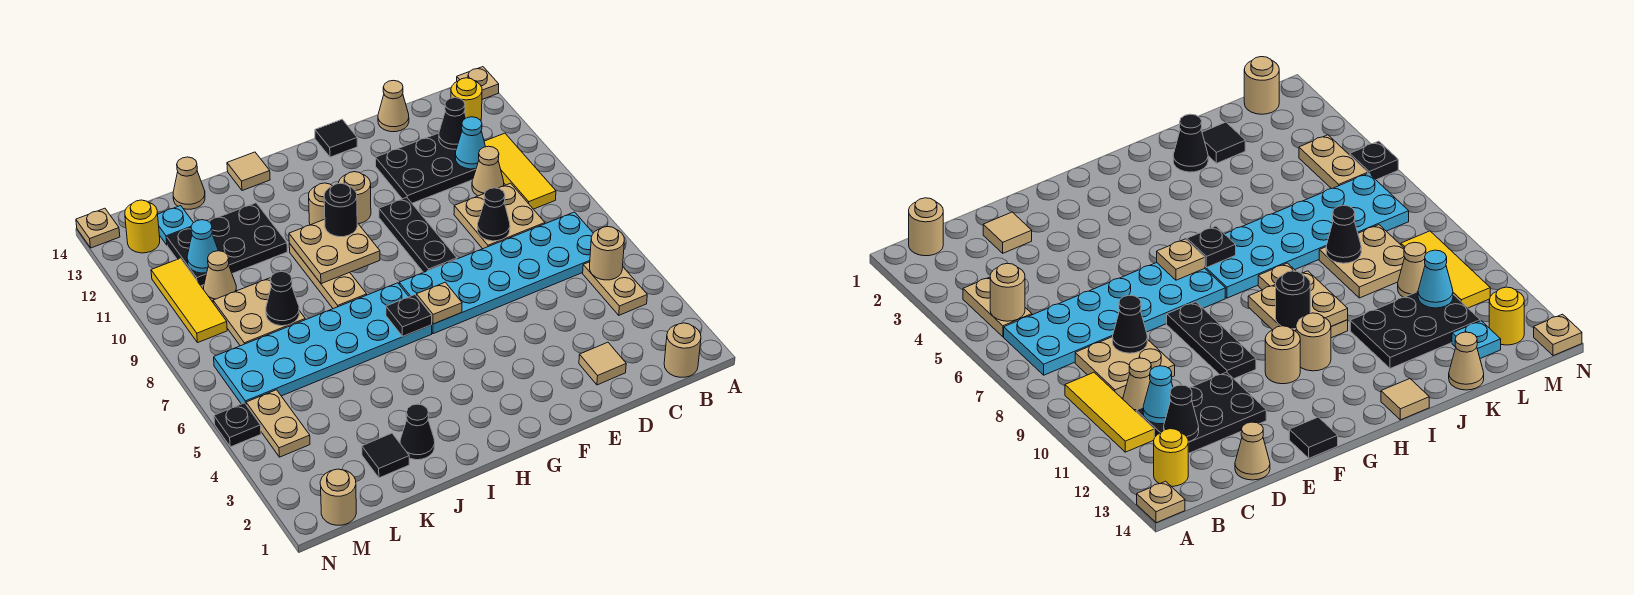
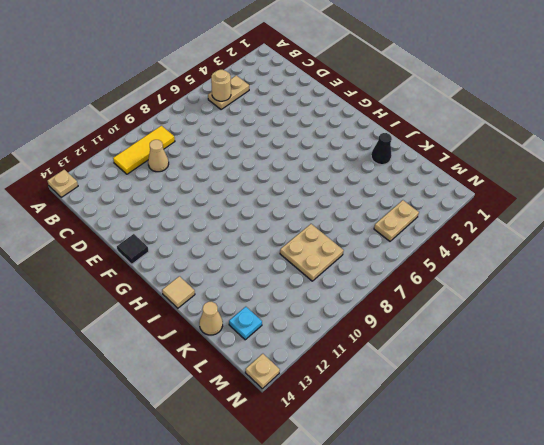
none -> tan 1x1 round brick [664,323,701,377]
none -> cyan 2x6 plate [399,212,593,334]
none -> yellow 1x1 round brick [451,78,482,120]
none -> tan 2x2 plate [454,183,545,249]

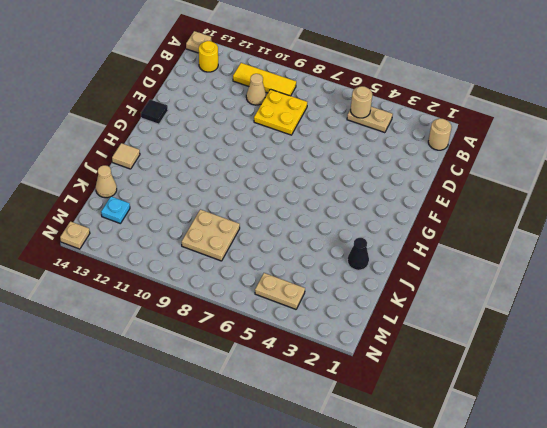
yellow 2x2 plate [254,89,307,135] -> tan 2x2 plate [454,183,545,249]
none -> cyan 2x6 plate [399,212,593,334]
none -> black 2x3 plate [376,133,476,203]
none -> tan 1x1 tile [579,342,626,385]
none -> tan 1x1 cone [378,80,409,132]

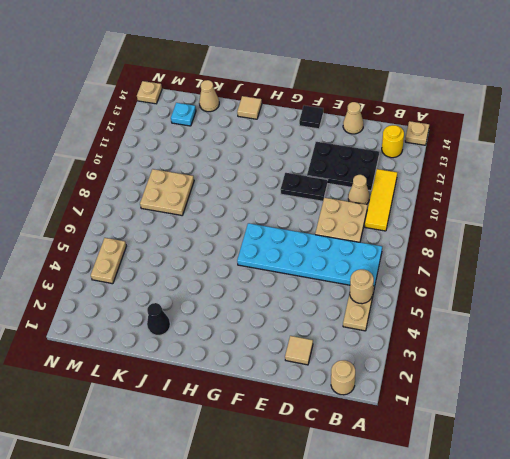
black 1x2 plate [280,173,327,201] -> black 1x3 plate [379,197,457,272]
none -> tan 1x1 round brick [338,172,371,224]
none -> cyan 2x6 plate [214,283,432,404]
none -> tan 1x1 round brick [309,183,332,225]
none -> tan 1x3 plate [289,243,367,309]

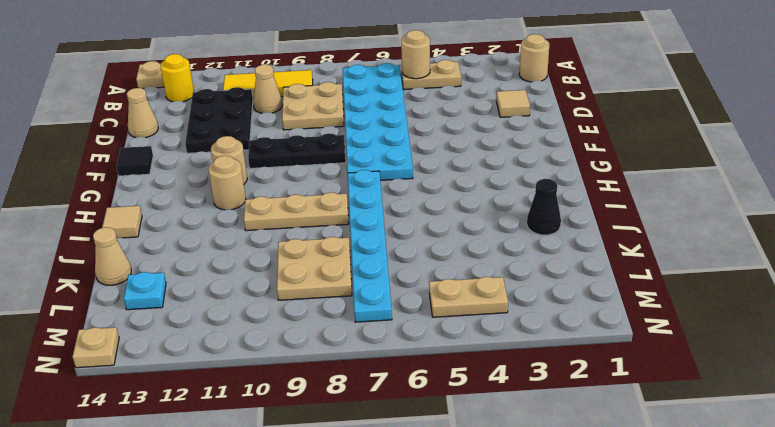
cyan 1x6 plate [348,170,392,322] -> cyan 2x6 plate [214,283,432,404]
none -> black 2x3 plate [167,203,287,286]
none -> black 1x1 tile [362,433,409,478]
none -> tan 1x1 cone [204,251,237,302]
none -> tan 1x1 round brick [320,469,356,525]

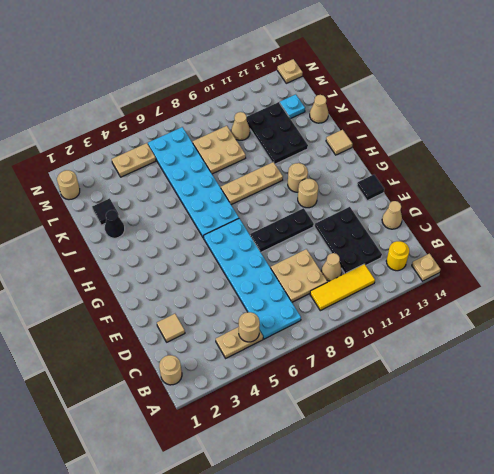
none -> yellow 1x3 tile [151,258,227,343]
none -> yellow 1x1 round brick [125,200,160,253]
none -> black 1x1 plate [214,403,261,447]
none -> cyan 1x1 cone [455,117,485,169]

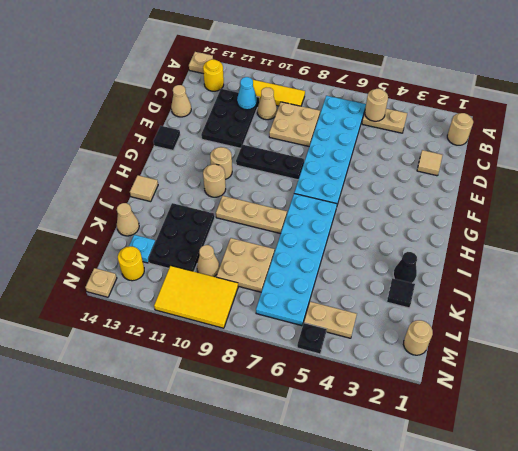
yellow 2x3 tile [154,266,238,328] -> yellow 1x3 tile [151,258,227,343]
none -> black 1x1 cone [439,98,466,149]
none -> black 1x1 cone [477,188,510,241]
none -> tan 1x1 plate [417,282,462,324]
none -> black 1x1 plate [386,295,432,336]

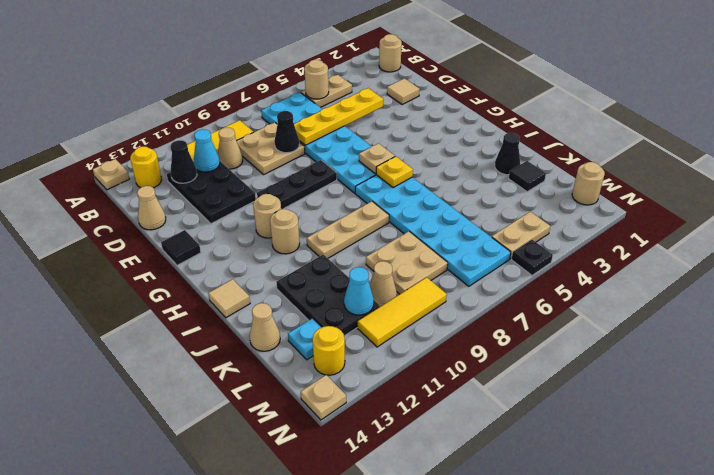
yellow 1x4 plate [294,88,383,145] -> none
yellow 1x1 plate [376,156,413,188] -> black 1x1 plate [386,295,432,336]
none -> tan 2x2 plate [289,219,380,284]
none -> black 1x1 cone [266,271,299,326]
none -> black 1x1 round brick [324,183,357,237]

